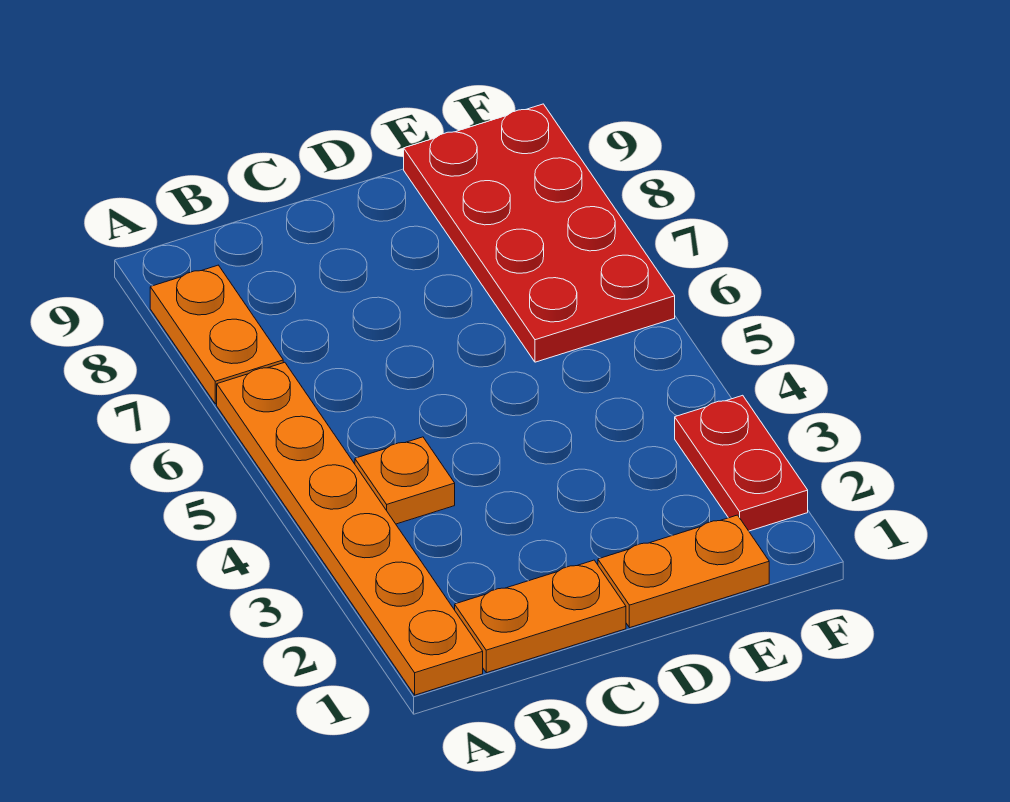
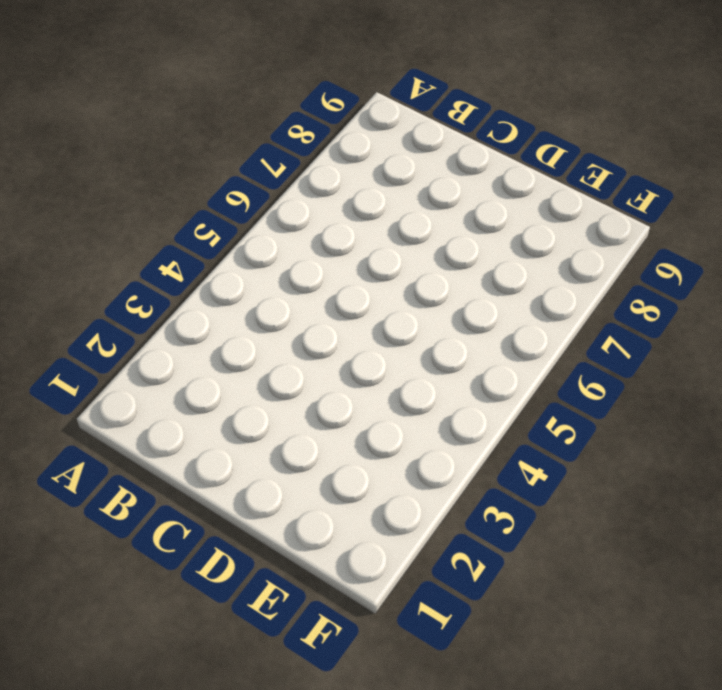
none -> orange 1x6 plate [217,362,483,695]
none -> orange 1x2 plate [150,265,283,404]

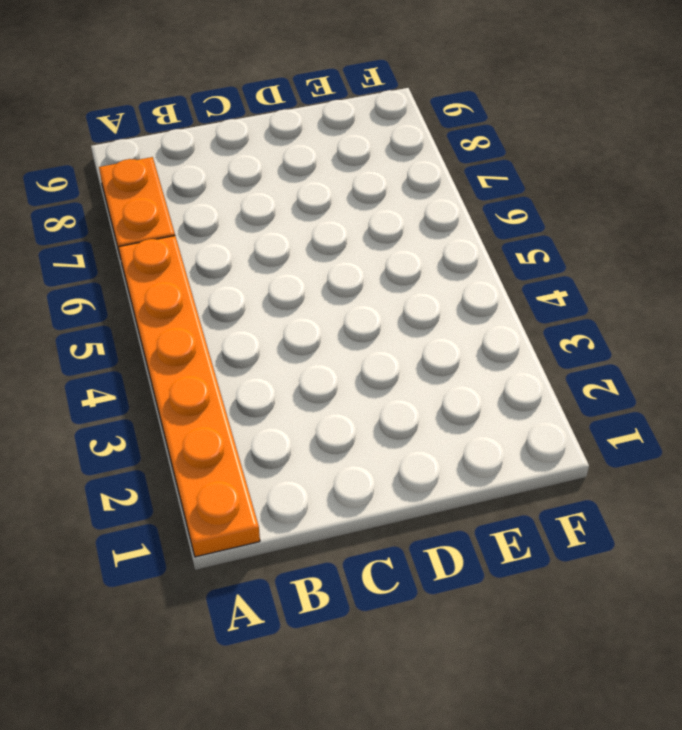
none -> orange 1x2 plate [455,560,626,673]
none -> orange 1x1 plate [355,437,455,524]

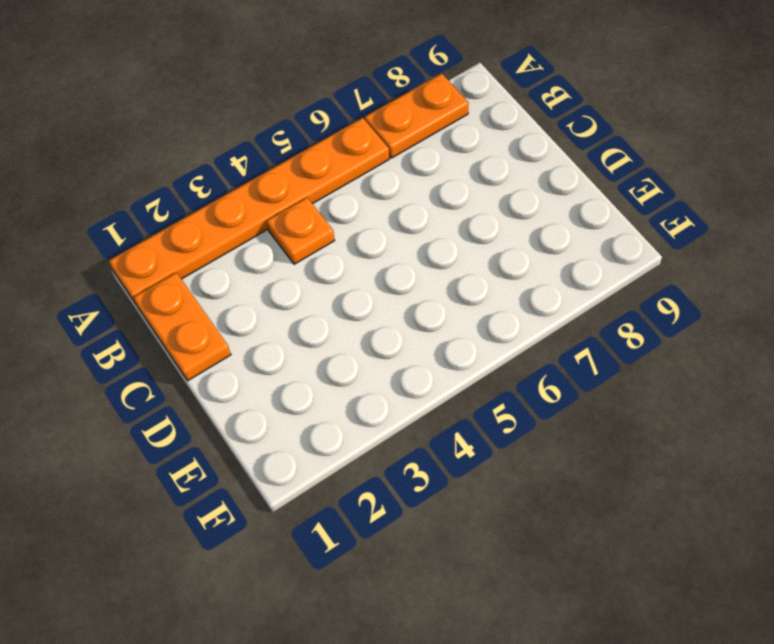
none -> orange 1x2 plate [598,515,769,628]
none -> red 2x4 plate [404,104,675,362]

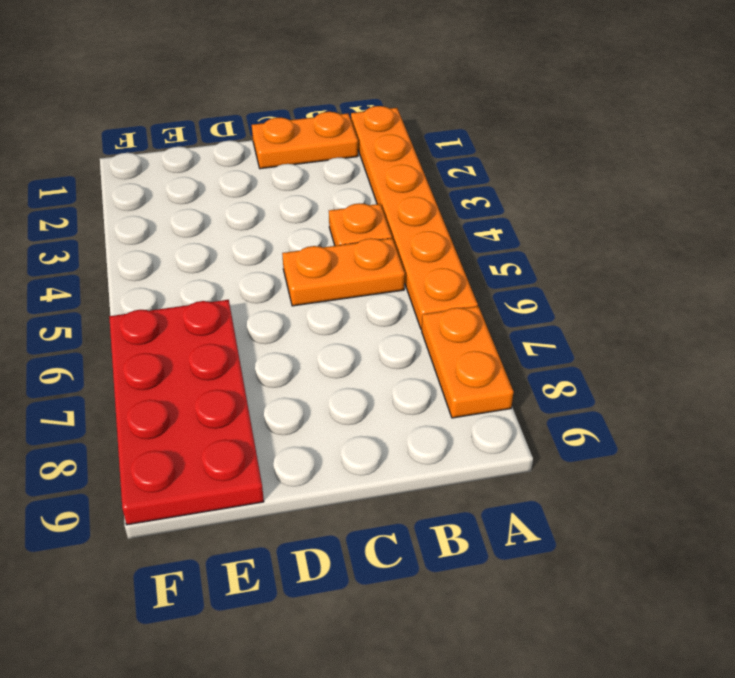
orange 1x2 plate [282,238,405,306] -> orange 1x2 plate moved to [598,515,769,628]
none -> red 1x2 plate [675,395,808,531]

